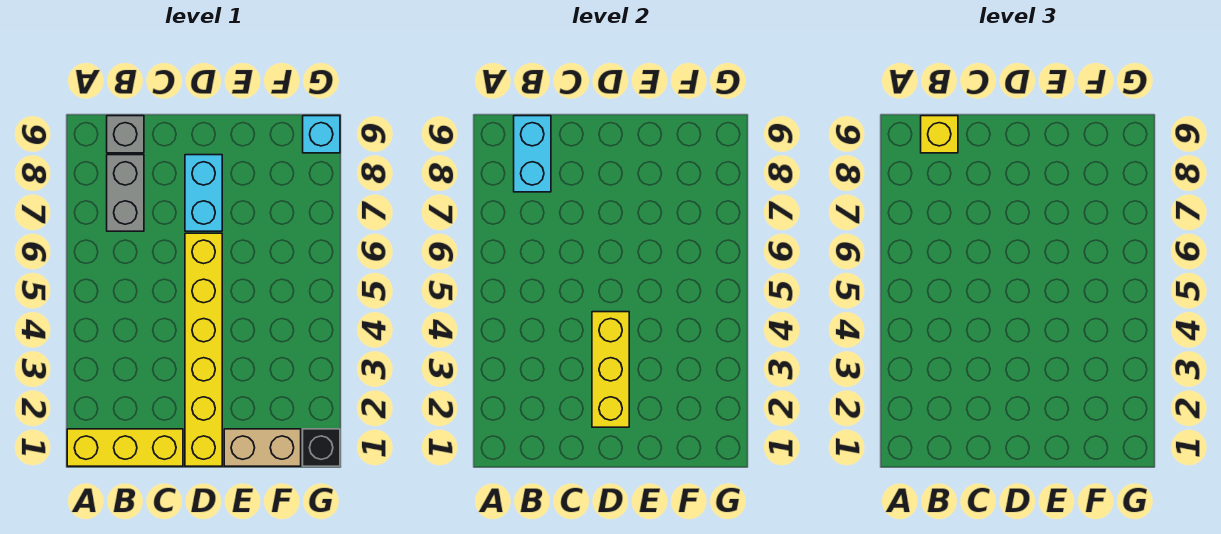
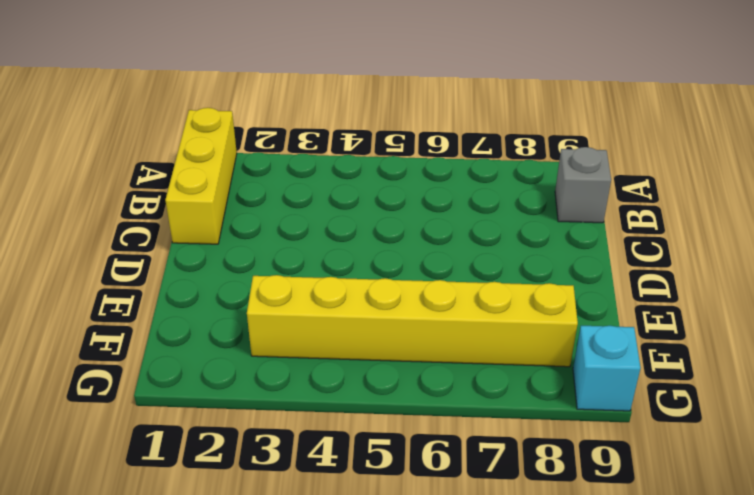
yellow 1x6 brick [247,275,578,367] -> yellow 1x6 brick moved to [185,233,222,466]
none -> grey 1x2 brick [107,155,144,231]
none -> cyan 1x2 brick [185,155,222,231]

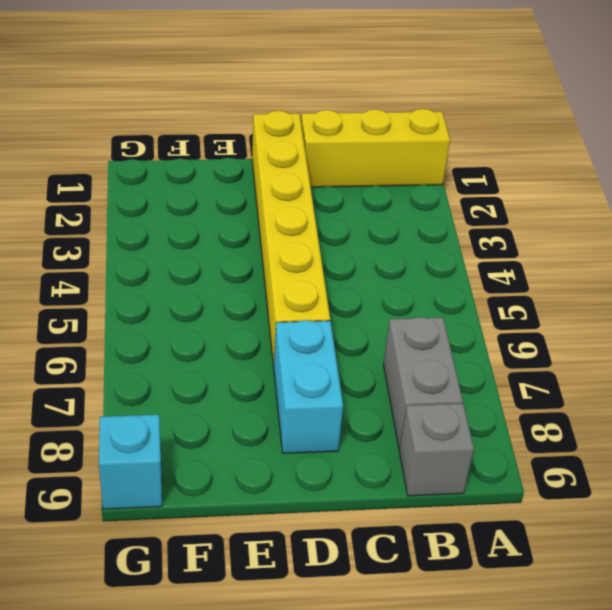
none -> tan 1x2 brick [224,429,301,466]
none -> black 1x1 brick [303,429,340,466]

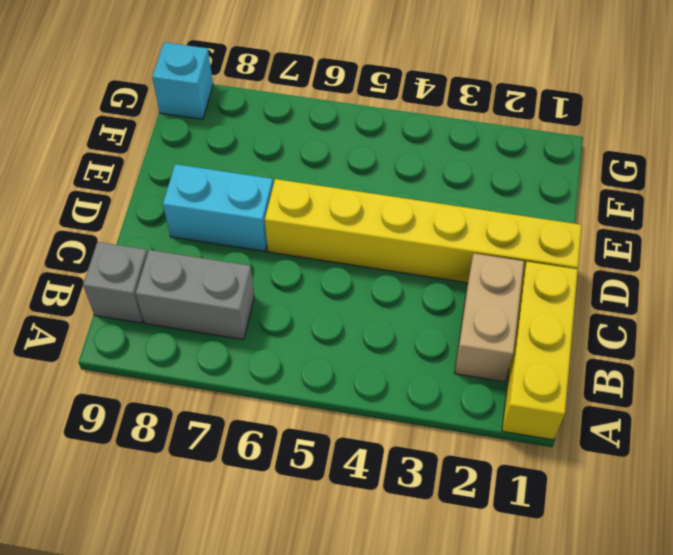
tan 1x2 brick [455,254,524,382] -> tan 1x2 brick moved to [224,429,301,466]
none -> black 1x1 brick [303,429,340,466]
none -> cyan 1x2 brick [514,116,551,192]

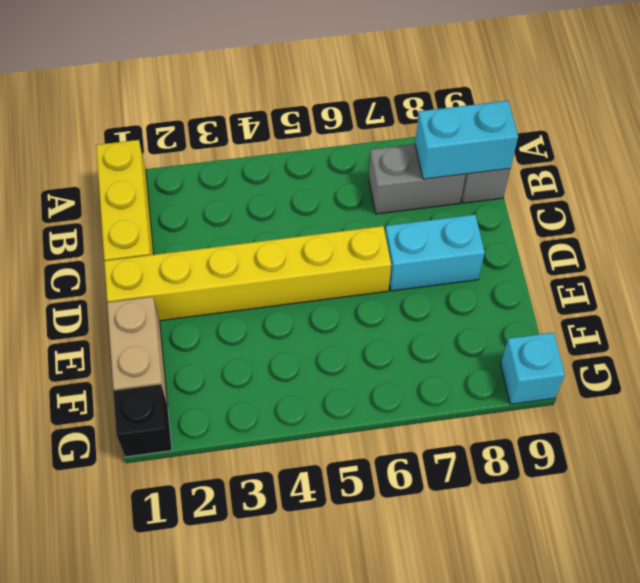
none -> yellow 1x3 brick [592,312,629,427]
none -> yellow 1x1 brick [921,116,958,153]

